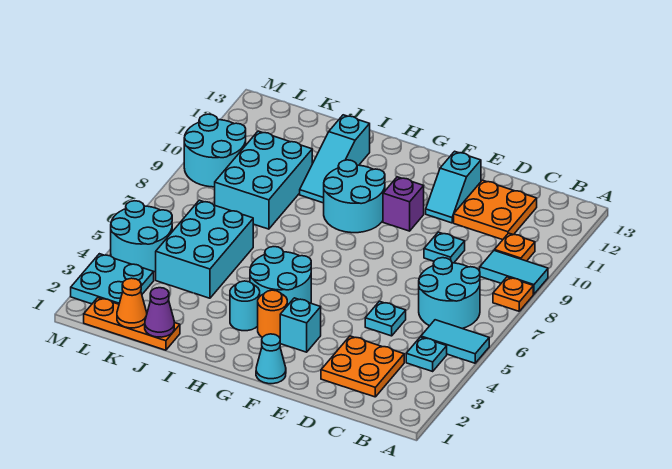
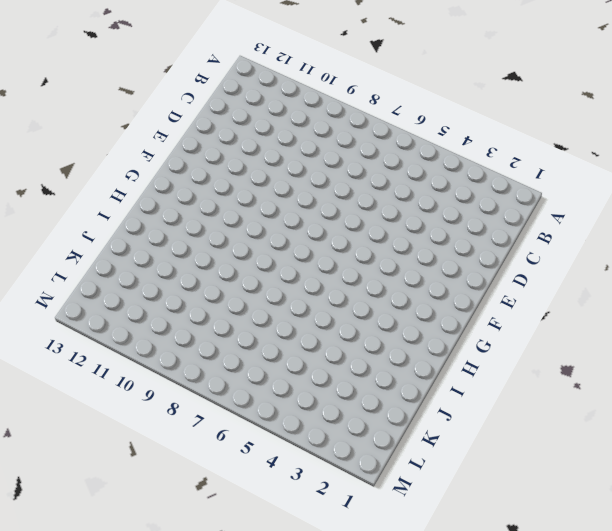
none -> cyan 1x2 tile [421,320,489,363]
none -> orange 1x1 plate [493,277,533,311]
none -> cyan 1x2 tile [480,250,548,294]

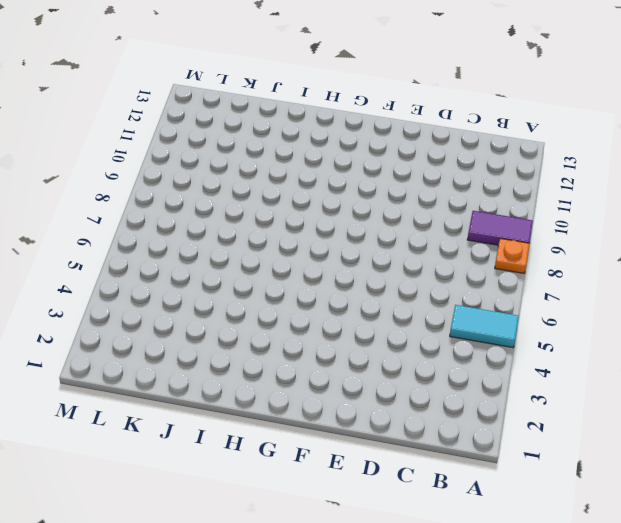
purple 1x2 tile [467,211,533,245] -> cyan 1x2 tile [480,250,548,294]
none -> cyan 1x1 plate [406,337,447,371]
none -> cyan 2x2 round brick [419,258,480,329]
none -> orange 1x1 plate [495,233,535,261]

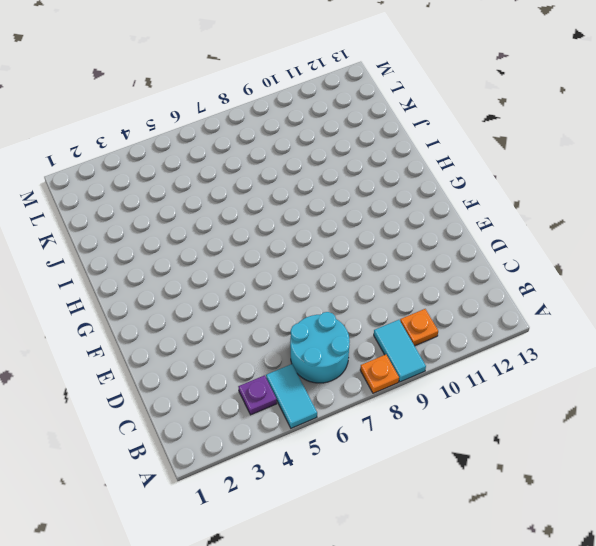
purple 1x1 plate [238,375,277,415] -> cyan 1x1 plate [406,337,447,371]
none -> orange 2x2 plate [321,336,404,397]
none -> orange 2x2 plate [454,180,537,240]
none -> cyan 1x1 plate [365,301,406,336]

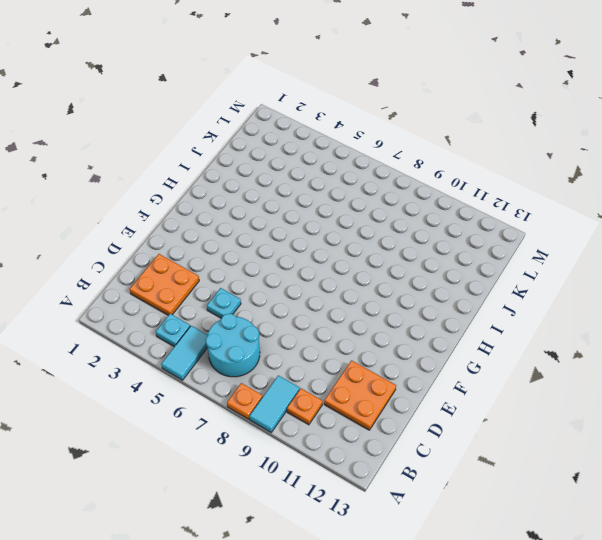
none -> cyan 1x1 plate [424,232,465,263]
none -> cyan 1x2 slope [426,151,481,223]
none -> cyan 1x1 cone [256,334,286,384]

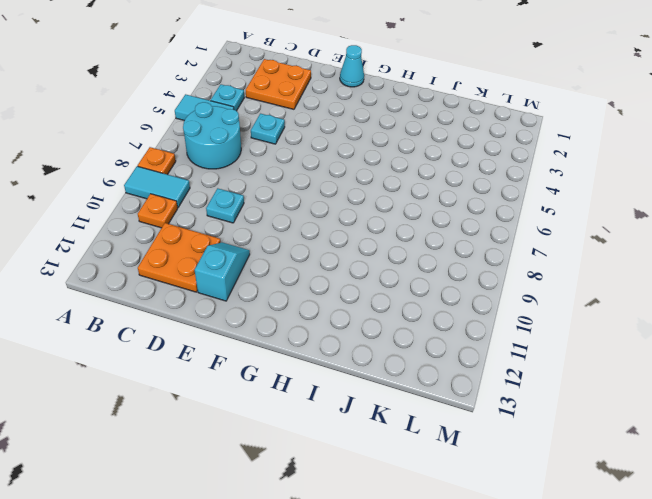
none -> cyan 1x1 brick [280,298,321,352]
none -> purple 1x1 brick [383,177,424,231]
none -> orange 1x1 round brick [258,290,287,338]

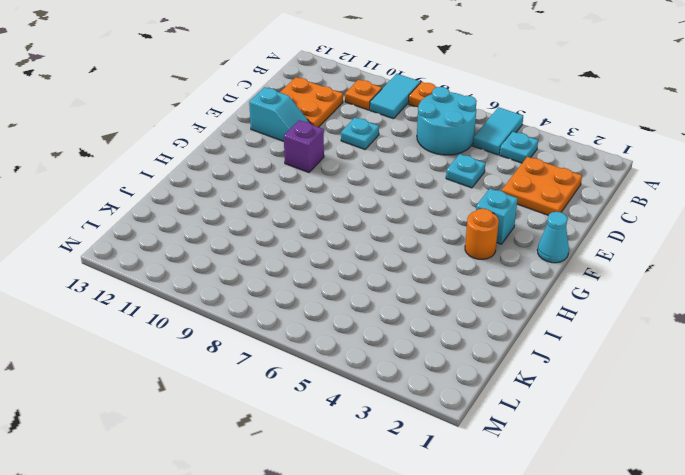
none -> cyan 2x2 round brick [250,247,311,306]
none -> cyan 2x2 round brick [324,160,385,233]
none -> cyan 1x1 round brick [230,281,260,331]

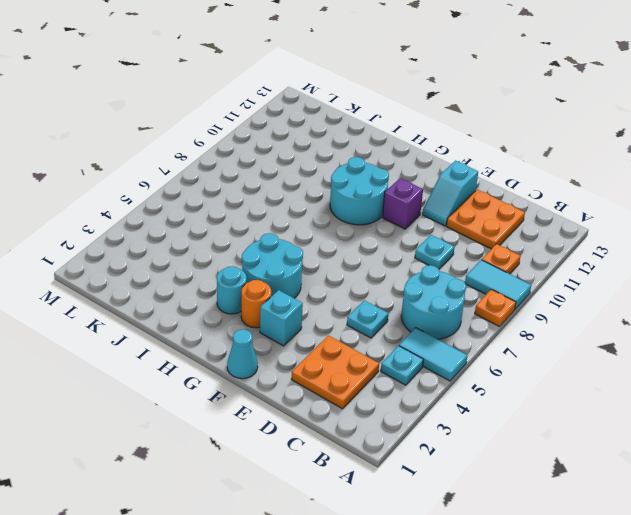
none -> cyan 1x3 slope [300,115,370,203]
none -> orange 1x3 plate [84,298,180,350]
none -> cyan 2x3 brick [156,200,254,298]

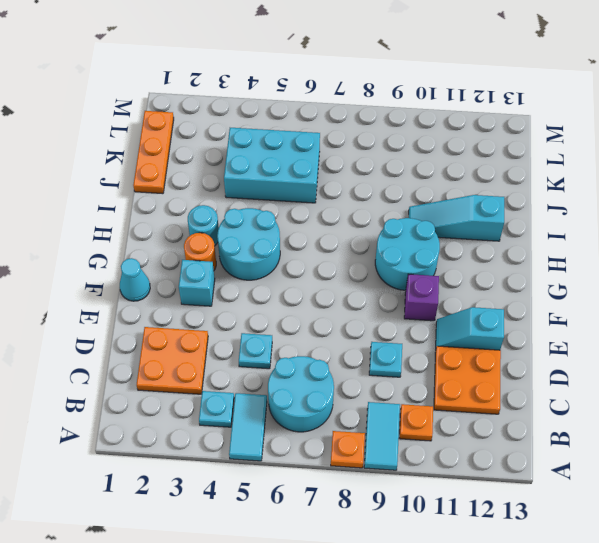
none -> cyan 2x3 brick [215,131,312,229]
none -> cyan 2x2 plate [71,254,154,304]
none -> cyan 2x2 round brick [111,201,172,272]

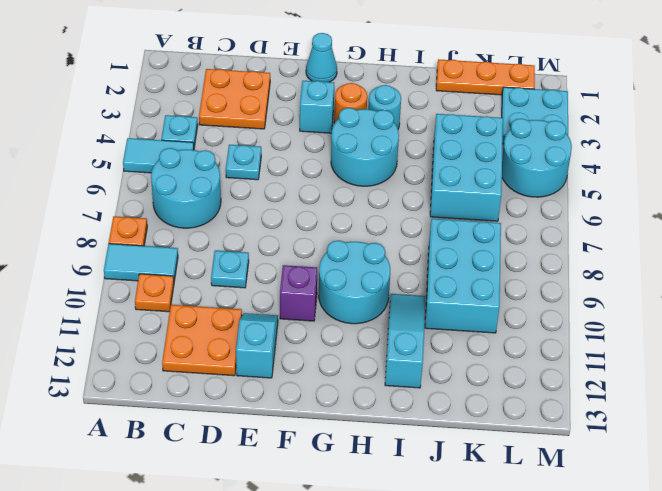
none -> cyan 2x2 round brick [184,114,246,187]
none -> purple 1x1 cone [145,288,174,337]
none -> orange 1x1 cone [117,278,147,328]

